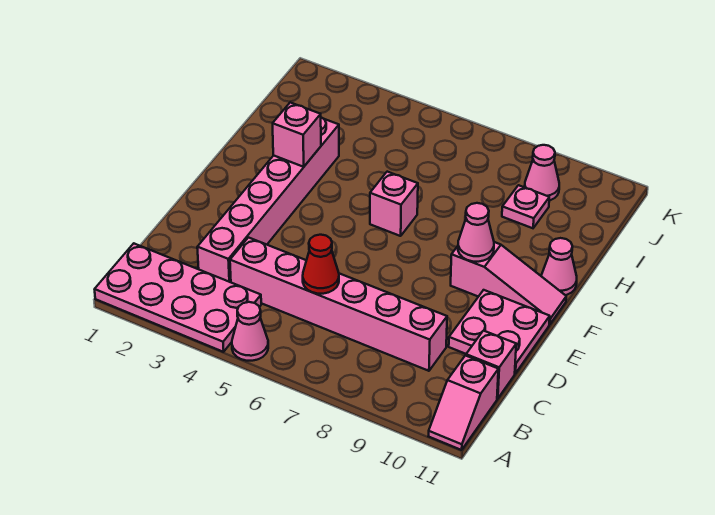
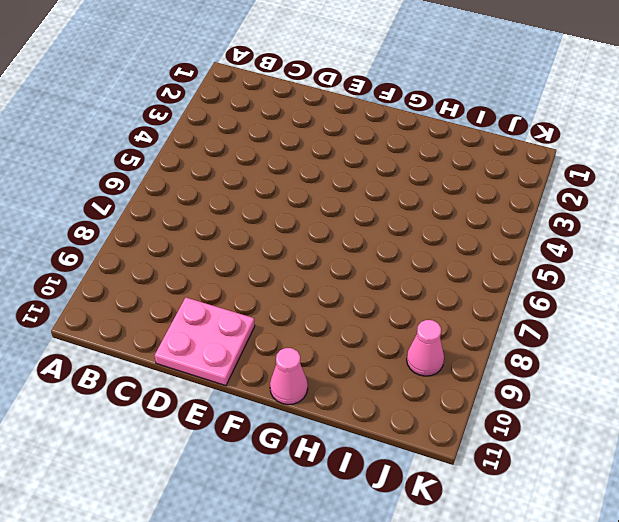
none -> pink 2x4 plate [95,243,261,352]
none -> pink 1x1 cone [232,302,268,361]
none -> pink 1x2 slope [429,355,498,450]

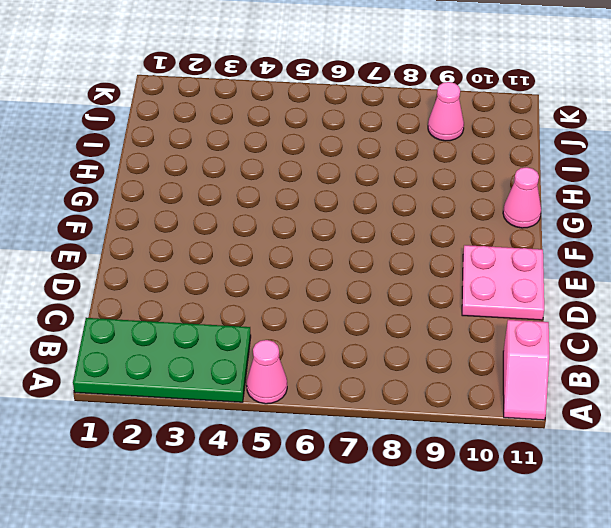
green 2x4 plate [73,318,251,402] -> pink 2x4 plate [95,243,261,352]
none -> pink 1x6 brick [197,117,339,282]
none -> pink 1x6 brick [230,238,447,371]
none -> pink 1x1 brick [466,331,516,399]

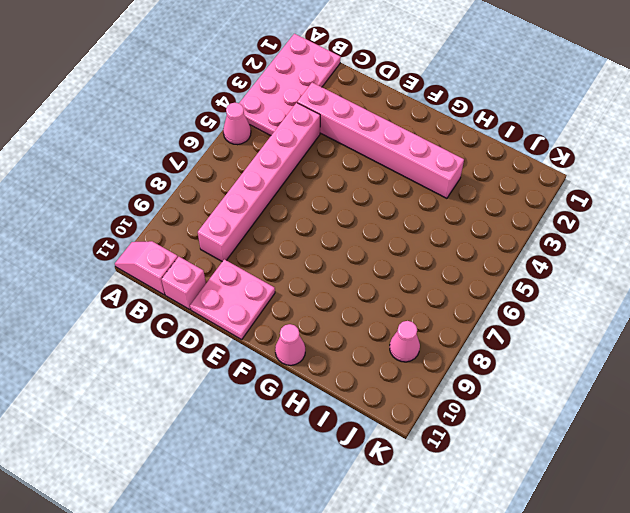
none -> pink 1x3 slope [451,242,566,325]
none -> pink 1x1 brick [370,172,418,236]
none -> pink 1x1 plate [502,185,549,228]

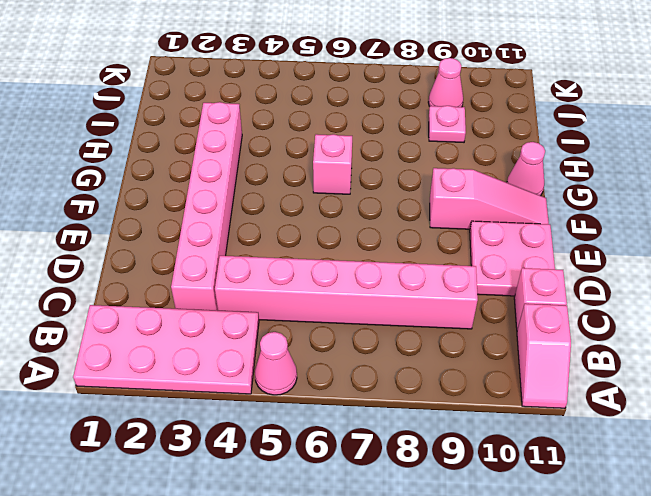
none -> red 1x1 cone [303,235,339,294]
none -> pink 1x1 cone [458,203,494,262]
none -> pink 1x1 brick [273,102,321,167]

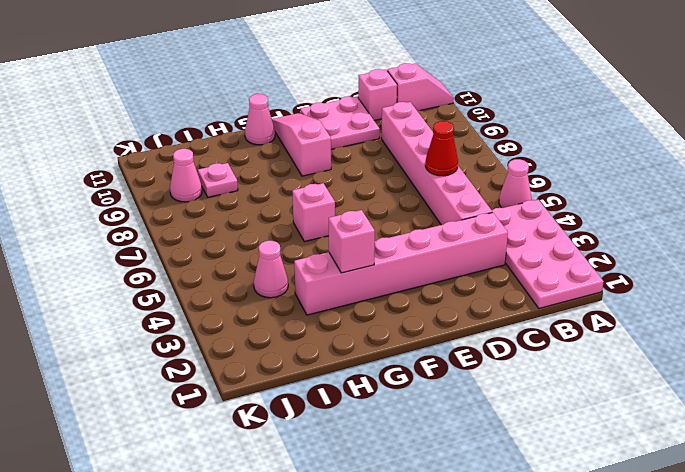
pink 1x1 cone [254,241,288,298] -> pink 1x1 cone moved to [458,203,494,262]

